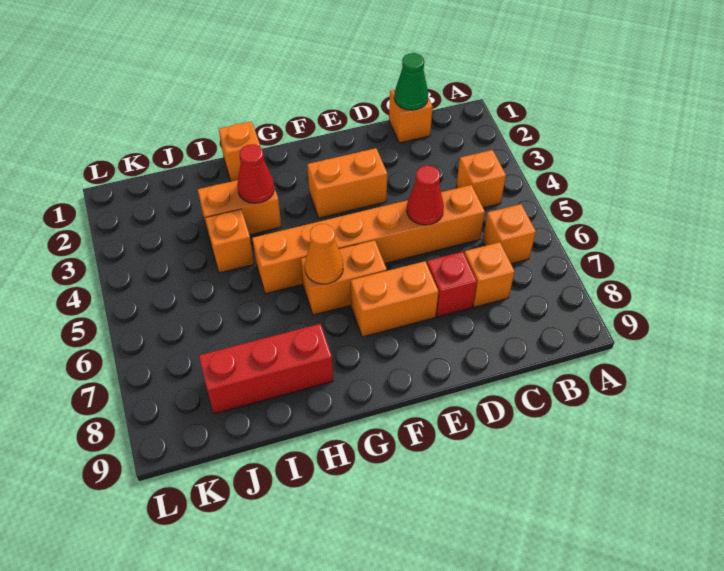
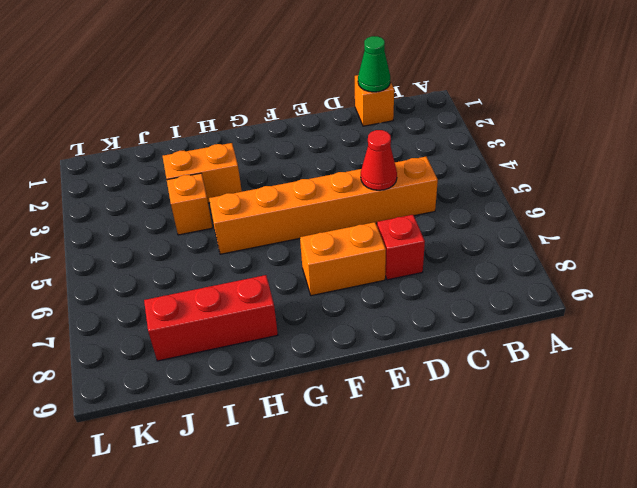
none -> orange 1x1 brick [456,150,506,208]
none -> orange 1x1 brick [483,204,536,264]
none -> orange 1x1 brick [464,242,515,307]

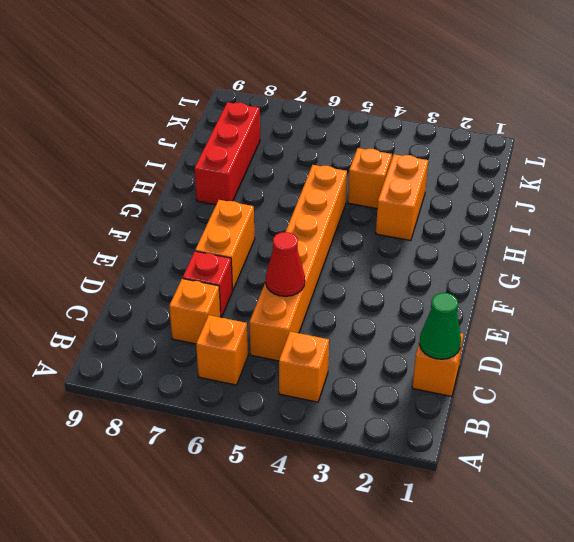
none -> orange 1x2 brick [307,148,387,218]
none -> orange 1x2 brick [301,240,387,315]
none -> orange 1x1 brick [219,121,260,181]

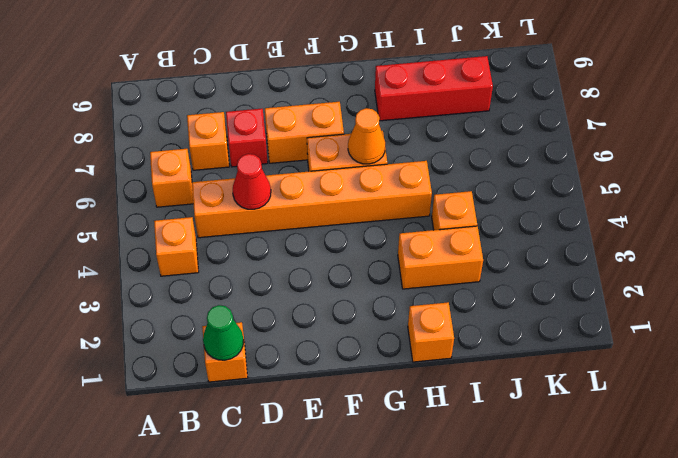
none -> orange 1x2 brick [307,148,387,218]
none -> red 1x1 cone [237,144,274,203]

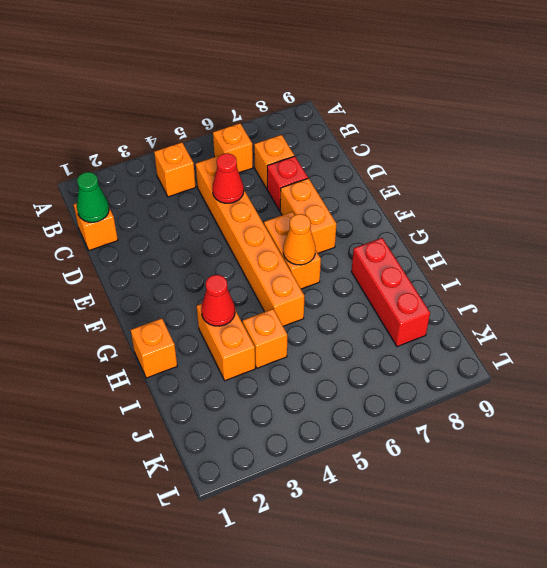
none -> orange 1x2 brick [307,148,387,218]

